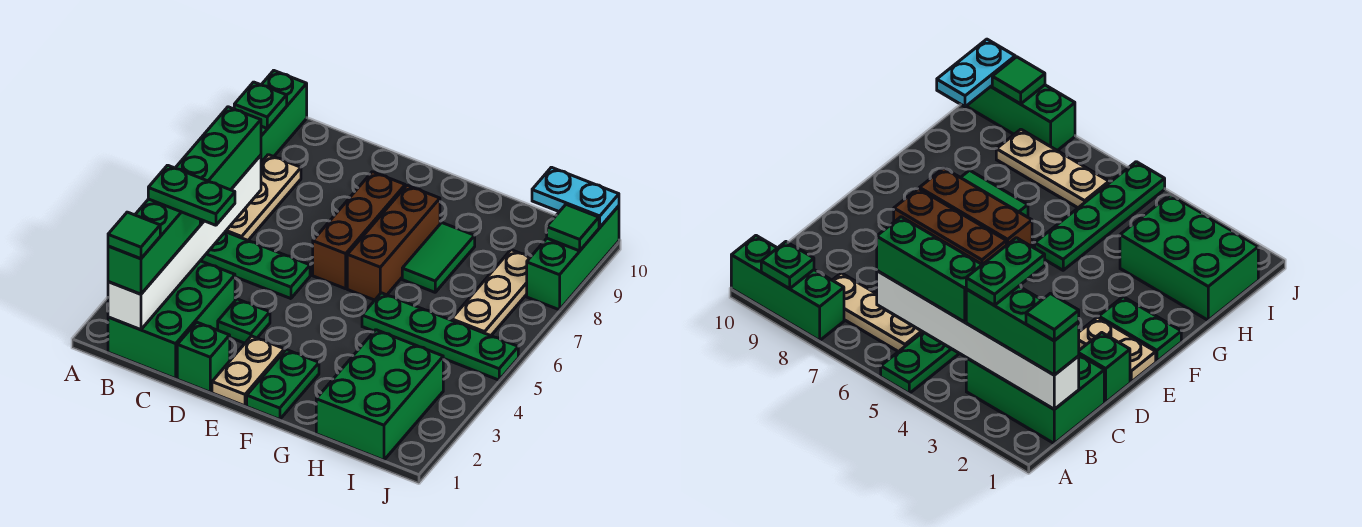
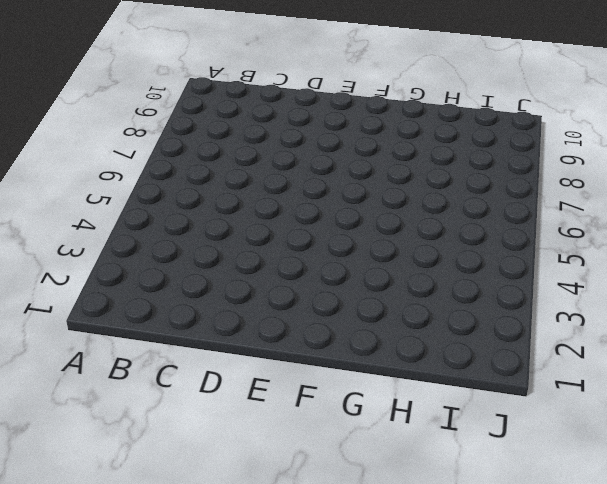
none -> green 1x4 plate [201,232,310,299]
none -> green 1x3 brick [261,71,307,162]
none -> green 2x3 brick [108,261,235,379]

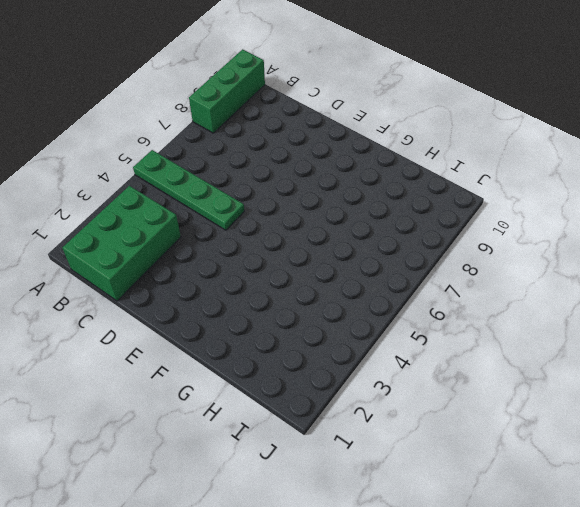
none -> tan 1x3 plate [225,155,301,240]
none -> green 1x1 brick [177,322,230,392]
none -> green 1x1 plate [218,299,270,343]

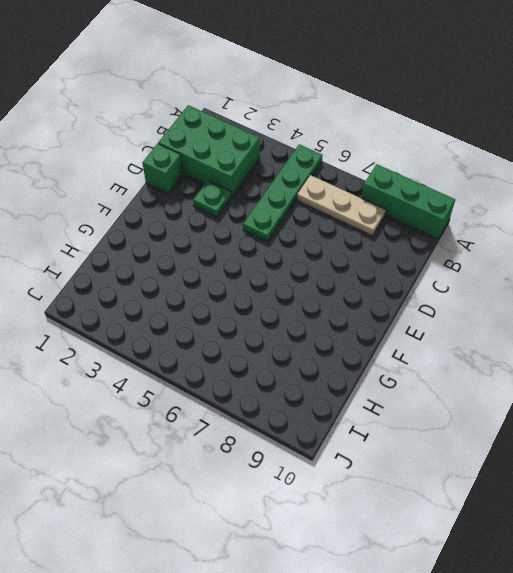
none -> tan 1x2 plate [212,336,284,406]
none -> brown 1x3 brick [313,172,405,289]
none -> green 1x2 plate [247,350,319,420]

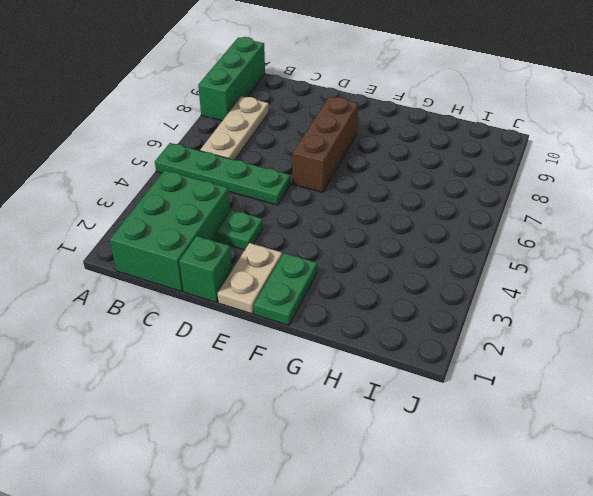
none -> brown 1x3 brick [347,185,440,300]
none -> green 1x4 plate [362,293,518,380]
none -> green 1x2 tile [402,223,475,292]

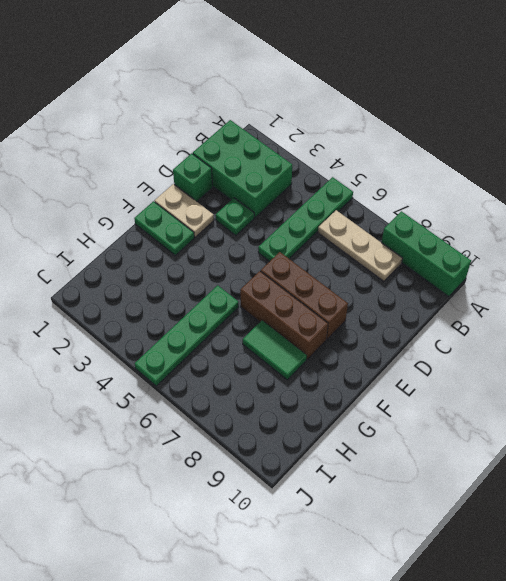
none -> green 2x3 brick [316,330,443,460]
none -> tan 1x3 plate [452,250,530,336]
none -> green 1x3 brick [527,206,619,310]

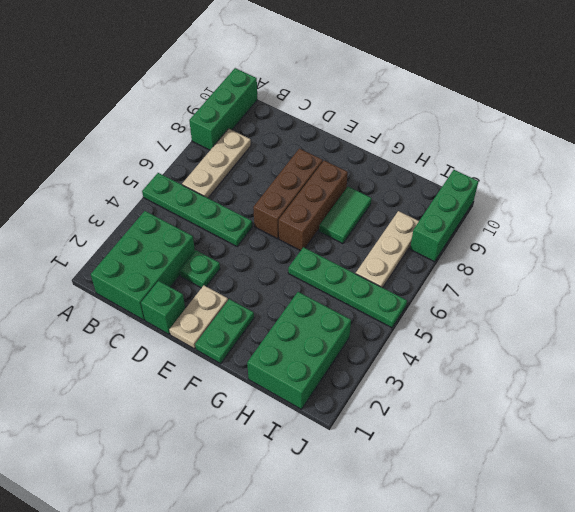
none -> green 1x1 plate [234,82,287,128]
none -> white 1x6 brick [108,155,261,330]
none -> cyan 1x2 plate [532,167,619,227]

